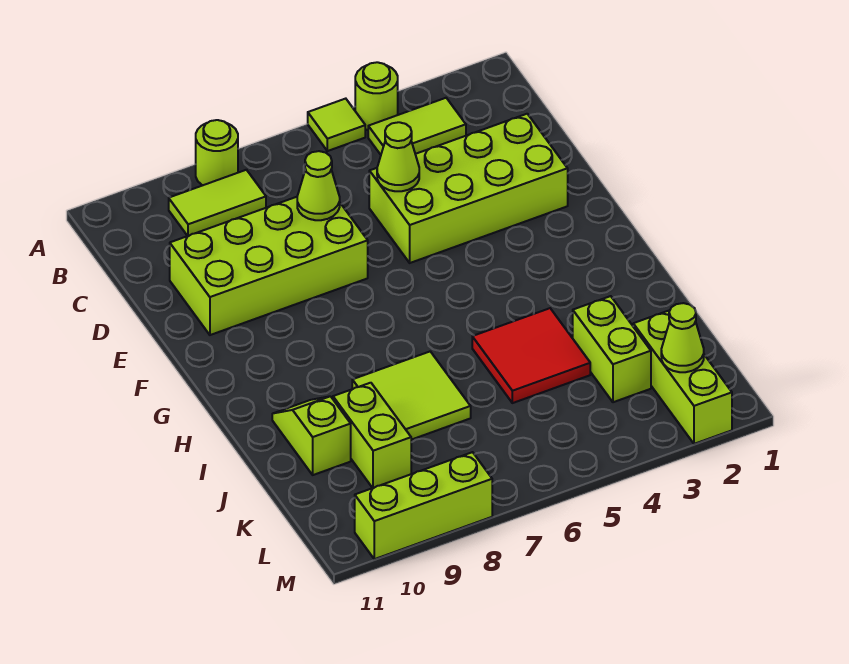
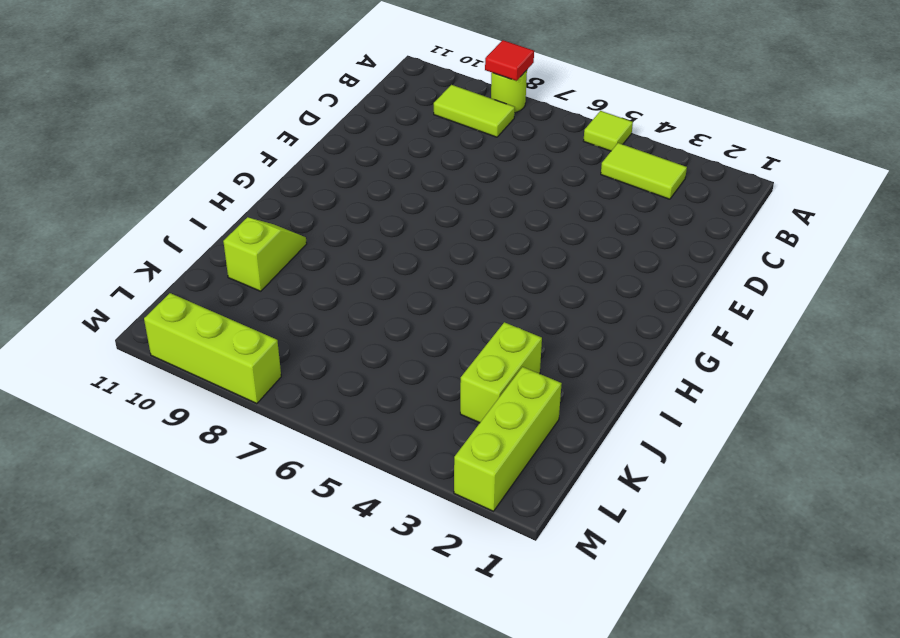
red 1x1 tile [485,40,534,81] -> none
none -> lime 1x1 round brick [355,62,398,130]
none -> lime 2x4 brick [369,114,568,263]
none -> lime 2x4 brick [170,197,368,335]

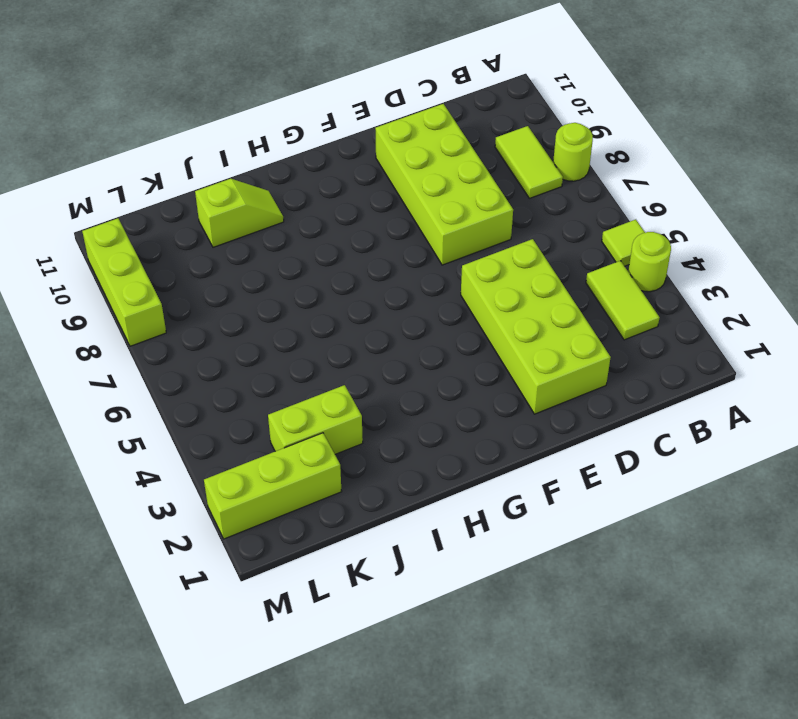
none -> red 2x2 tile [472,308,590,403]
none -> lime 2x2 tile [352,352,471,440]
none -> lime 1x2 brick [333,383,411,488]

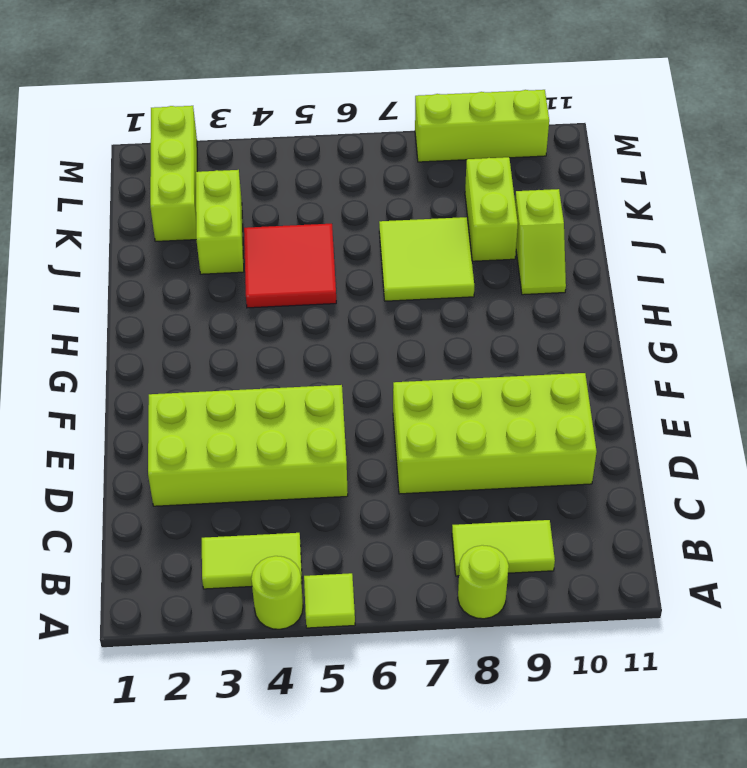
none -> lime 1x1 cone [377,122,419,191]
none -> lime 1x1 cone [297,151,340,220]
none -> lime 1x1 cone [661,303,704,372]

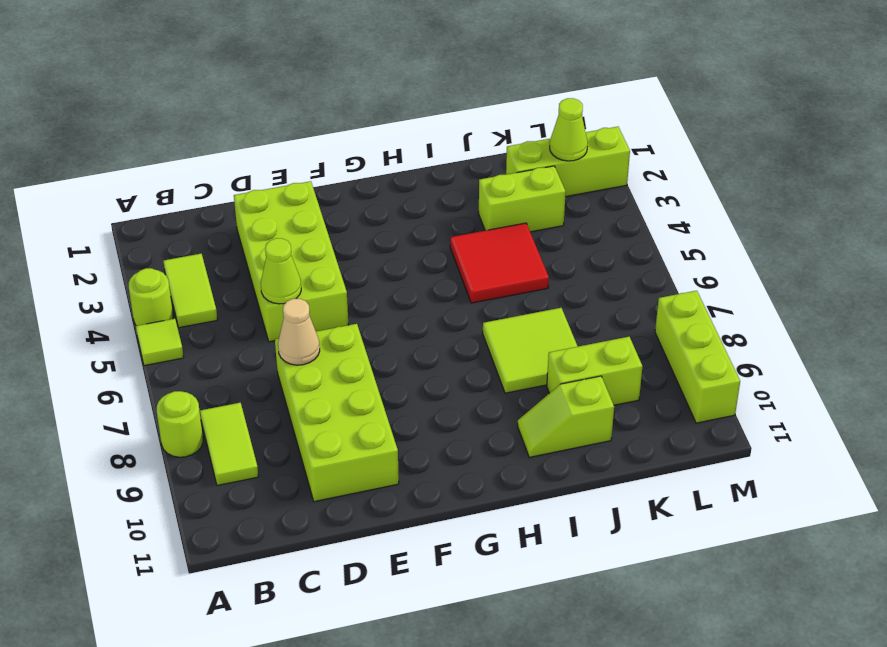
tan 1x1 cone [278,299,320,365] -> lime 1x1 cone [297,151,340,220]

